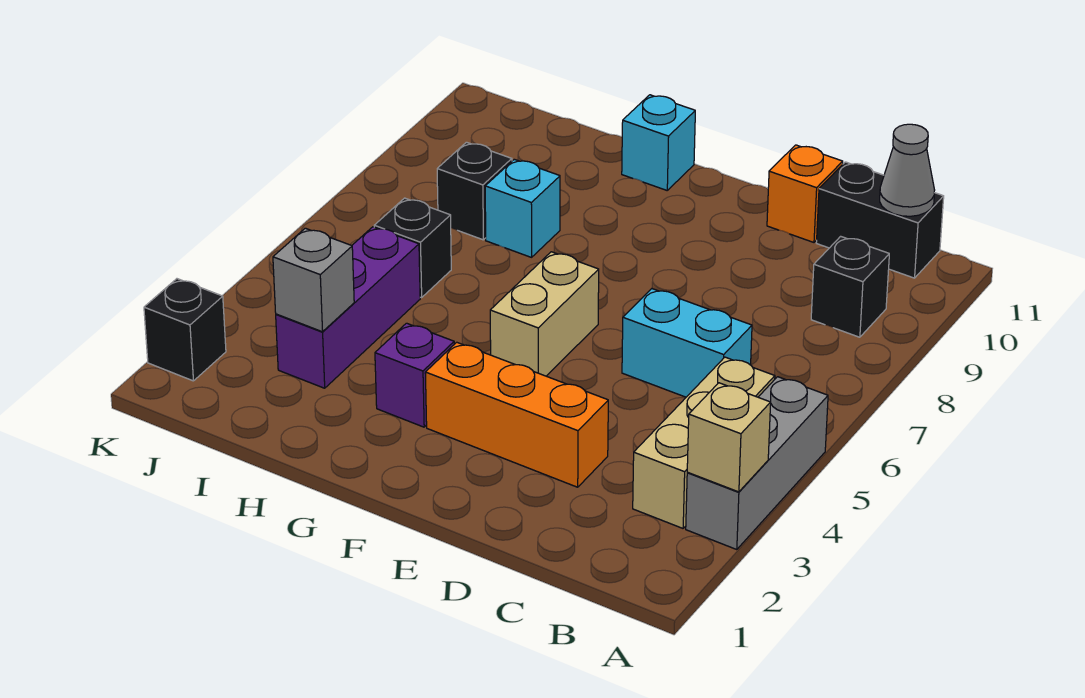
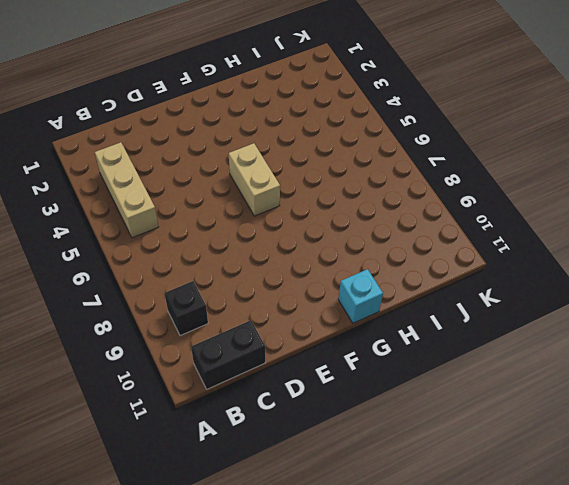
none -> grey 1x3 brick [686,377,828,550]
none -> cyan 1x2 brick [622,289,752,397]
none -> orange 1x3 brick [425,342,608,487]

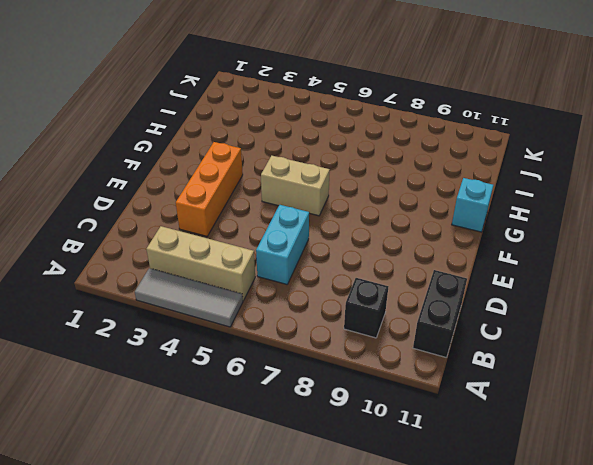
grey 1x3 tile [135,268,243,327] -> grey 1x3 brick [686,377,828,550]
none -> orange 1x1 brick [767,145,843,242]
none -> purple 1x1 brick [375,323,454,427]
none -> cyan 1x1 brick [485,159,560,257]

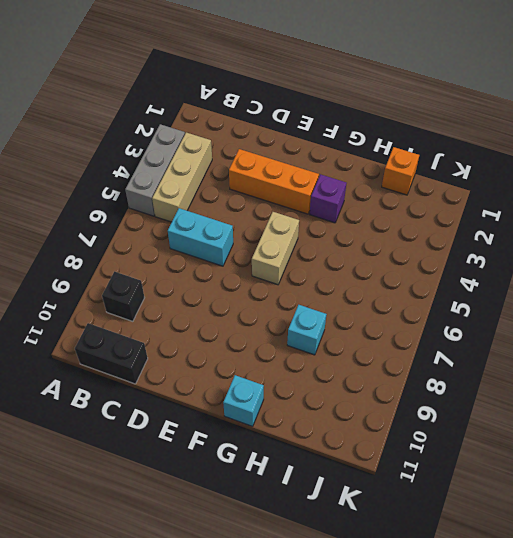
orange 1x1 brick [382,147,419,195] -> orange 1x1 brick moved to [767,145,843,242]
none -> purple 1x3 brick [276,227,420,388]
none -> black 1x1 brick [374,198,451,298]
none -> black 1x1 brick [437,142,512,240]

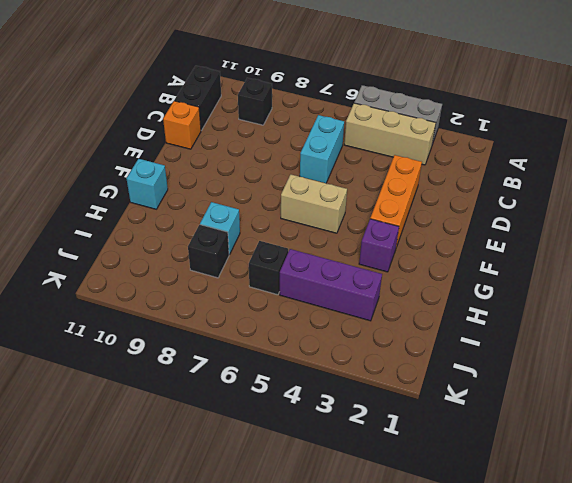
none -> black 1x1 brick [144,279,226,381]
none -> tan 1x1 brick [687,383,771,492]
none -> grey 1x1 cone [880,124,935,216]

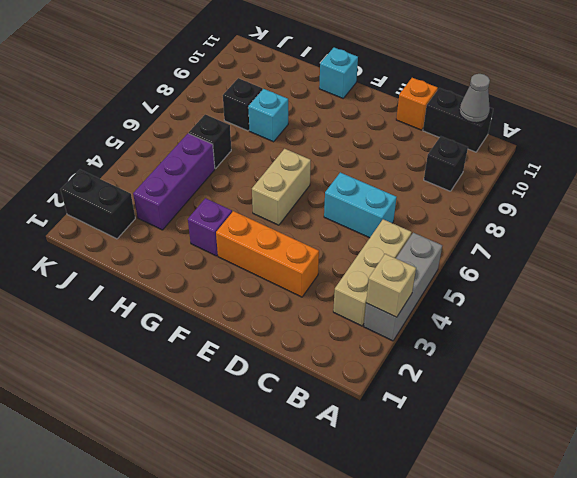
black 1x2 brick [61,170,135,239] -> black 1x1 brick [144,279,226,381]
none -> grey 1x1 brick [273,228,354,332]

